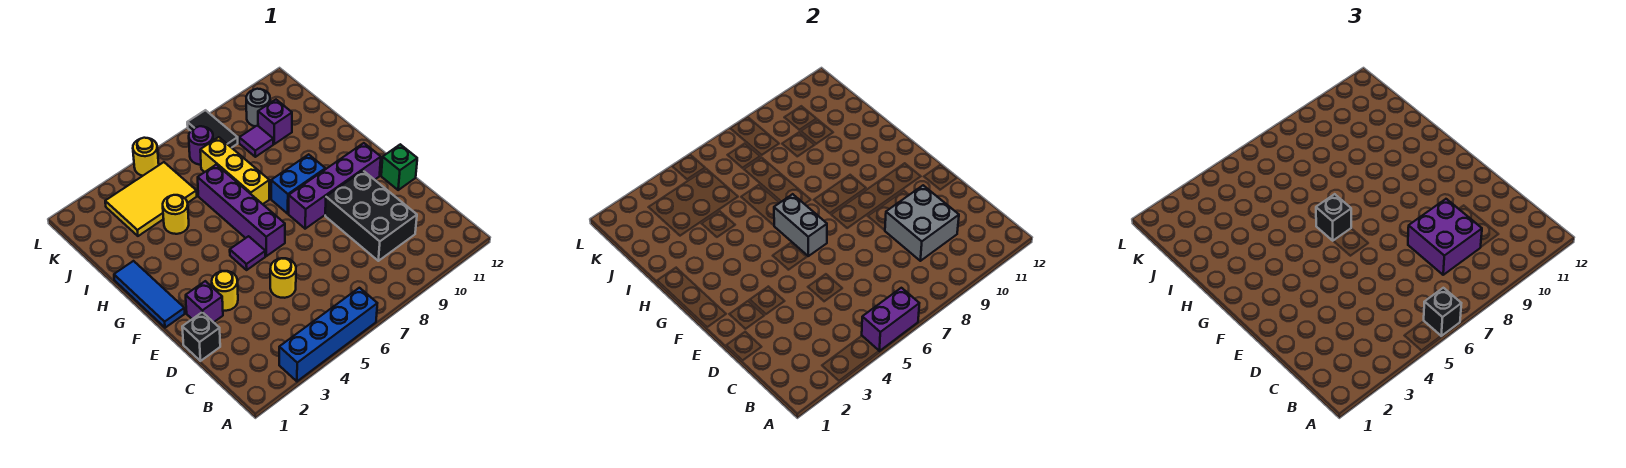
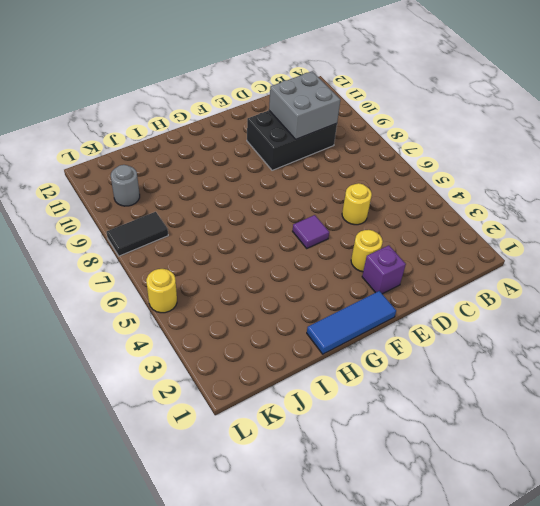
none -> blue 1x4 brick [279,288,377,381]
none -> black 1x1 brick [182,312,220,361]
none -> green 1x1 brick [381,144,417,190]

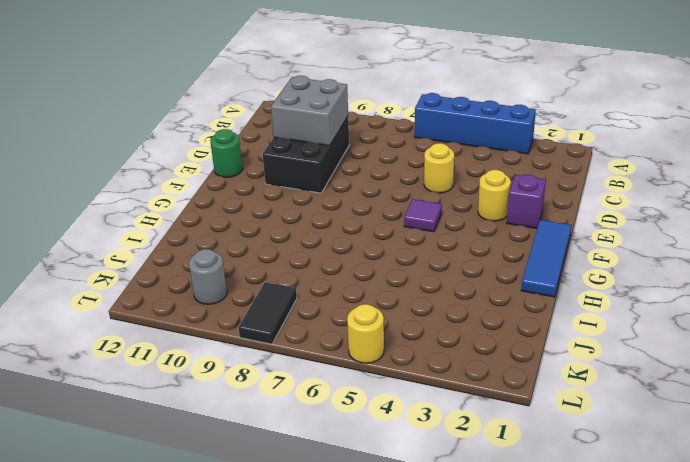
green 1x1 round brick [210,129,242,177] -> green 1x1 brick [381,144,417,190]
none -> black 1x1 brick [182,312,220,361]
none -> purple 1x4 brick [198,165,285,256]
none -> purple 1x4 brick [289,143,381,229]

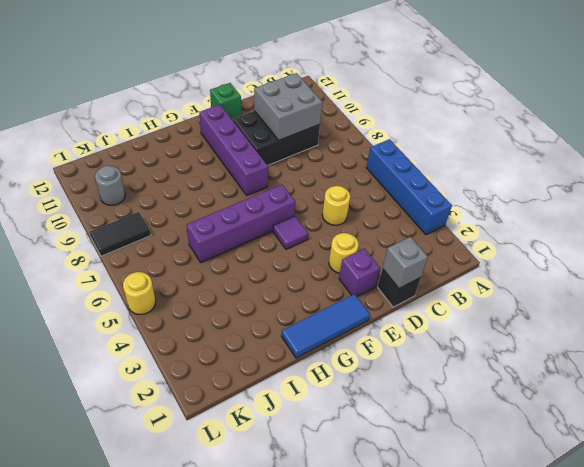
grey 1x1 brick [383,237,428,288] -> none
none -> blue 1x2 brick [271,154,325,214]
none -> yellow 1x3 brick [200,137,269,204]
none -> yellow 1x1 round brick [163,195,189,234]

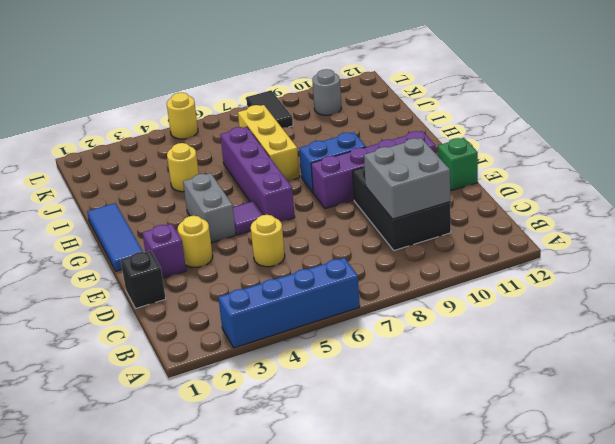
grey 1x2 brick [183,173,236,243] -> grey 1x2 brick moved to [774,194,827,256]
none -> yellow 2x3 tile [105,162,197,236]
none -> purple 1x1 tile [239,125,273,157]
none -> purple 1x1 brick [258,100,292,144]

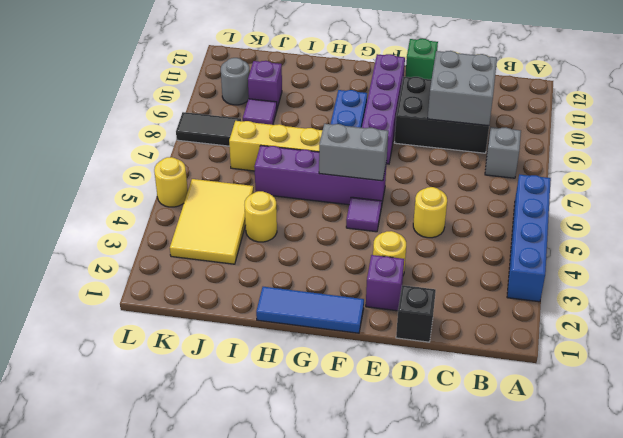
grey 1x1 brick [485,127,521,178] -> none
none -> purple 1x1 round brick [189,126,213,165]
none -> purple 1x2 brick [862,288,919,351]
none -> black 1x1 brick [1424,288,1461,336]

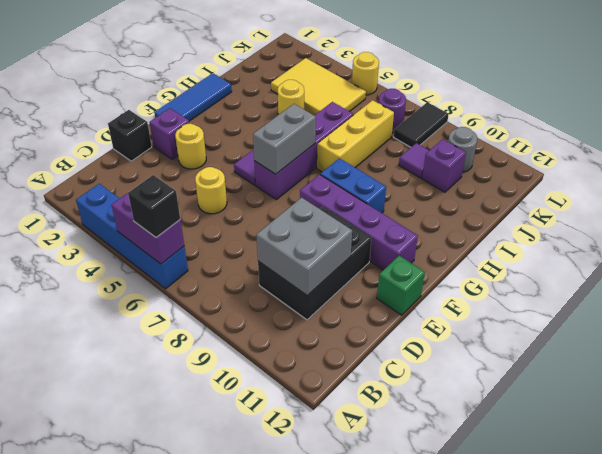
none -> purple 2x2 brick [1408,199,1482,275]
none -> black 1x1 brick [1316,194,1351,241]

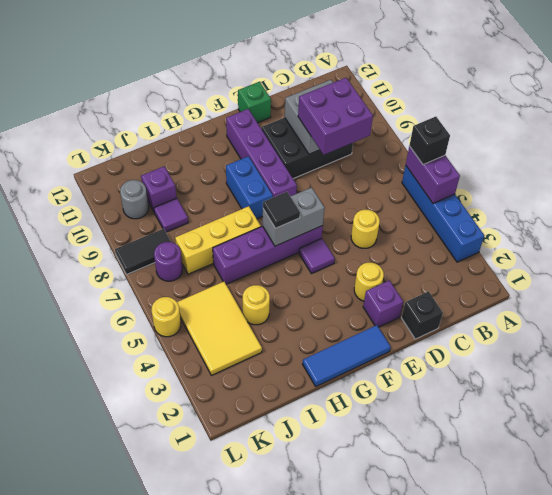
black 1x1 tile [263,192,300,228] -> black 1x1 brick [1316,194,1351,241]

